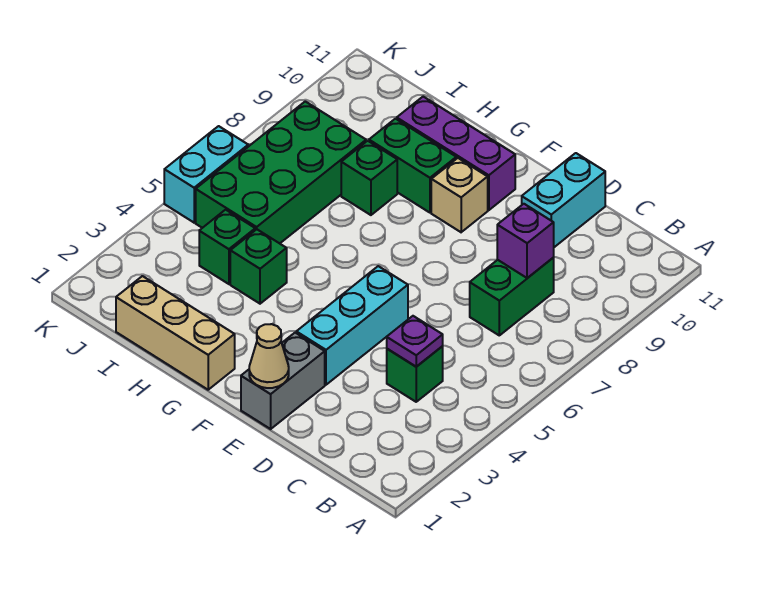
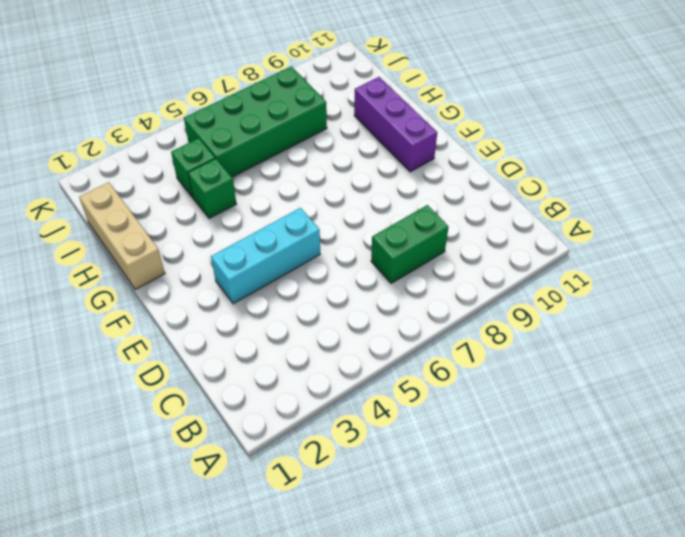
none -> green 1x1 brick [387,346,443,402]
none -> cyan 1x2 brick [522,153,605,247]
none -> grey 1x2 brick [241,333,325,429]

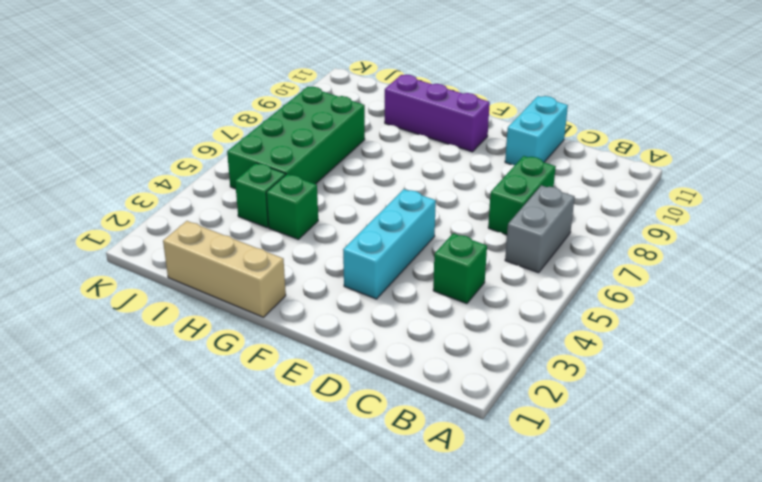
grey 1x2 brick [505,185,575,273] -> grey 1x2 brick moved to [241,333,325,429]
none -> tan 1x1 brick [431,158,488,232]
none -> green 1x2 brick [369,119,456,213]
none -> green 1x1 brick [341,141,397,215]

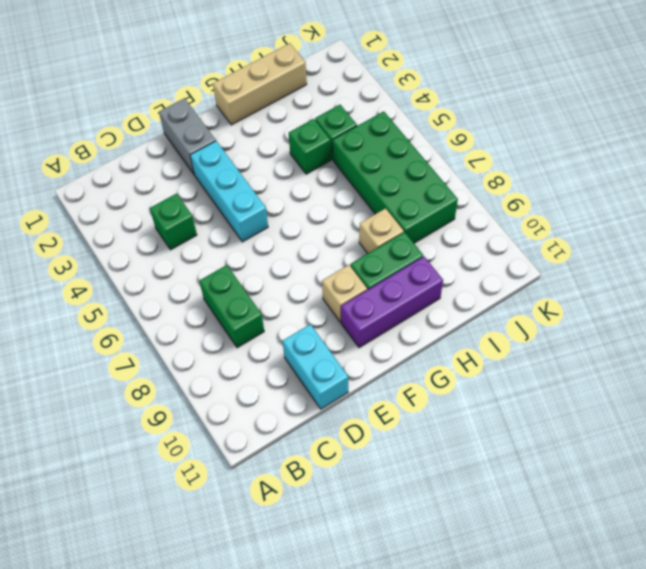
tan 1x1 brick [359,208,404,254] -> green 1x1 brick [341,141,397,215]
none -> cyan 1x2 brick [164,126,248,223]
none -> purple 1x1 plate [387,316,443,367]
none -> purple 1x1 brick [497,204,554,278]

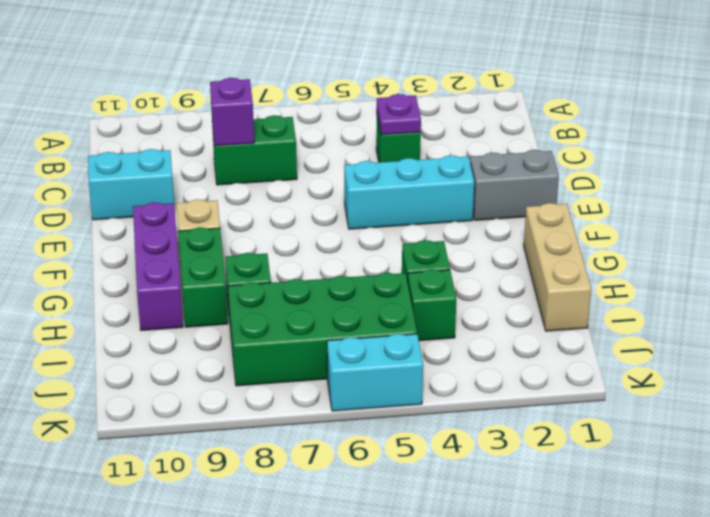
none -> tan 1x1 cone [249,324,289,388]

